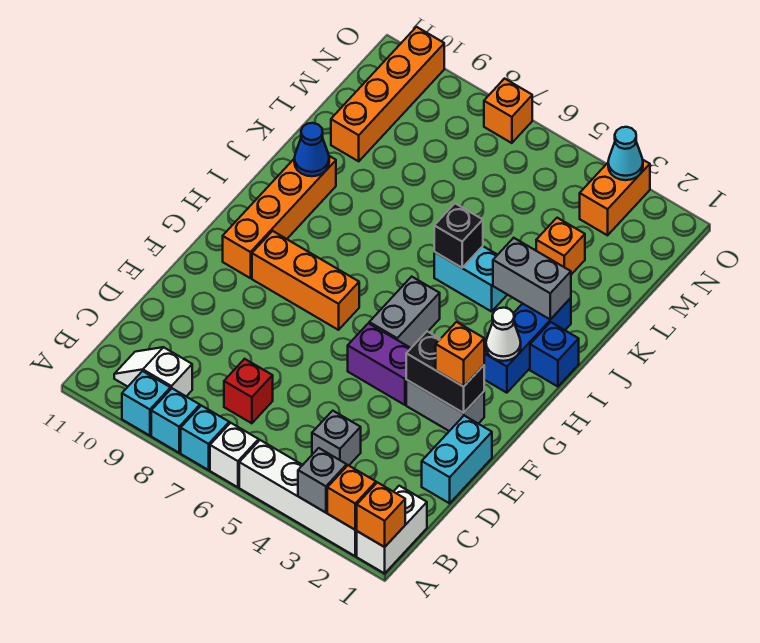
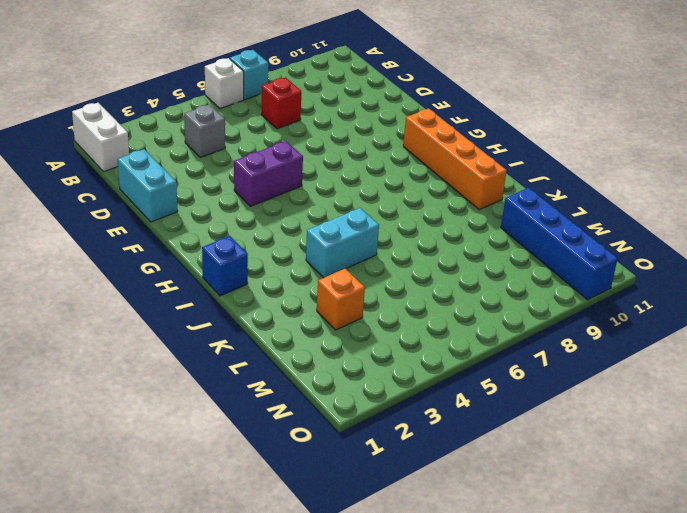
blue 1x4 brick [501,188,618,300] -> orange 1x4 brick [331,27,444,161]
none -> white 1x4 brick [239,440,357,556]
none -> cyan 1x1 brick [151,389,200,453]
none -> cyan 1x1 brick [122,371,171,436]
none -> white 1x2 slope [114,347,192,396]

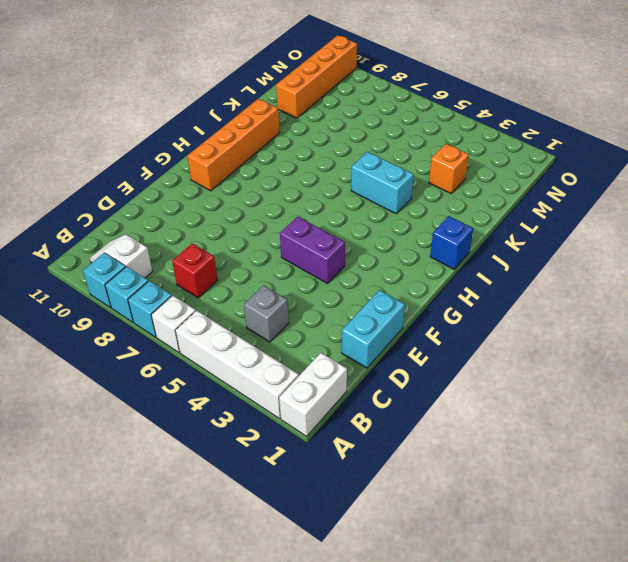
none -> grey 1x2 brick [406,380,484,431]
none -> grey 1x2 brick [369,277,440,348]
none -> orange 1x3 brick [252,231,359,330]
none -> blue 1x3 brick [484,298,571,393]

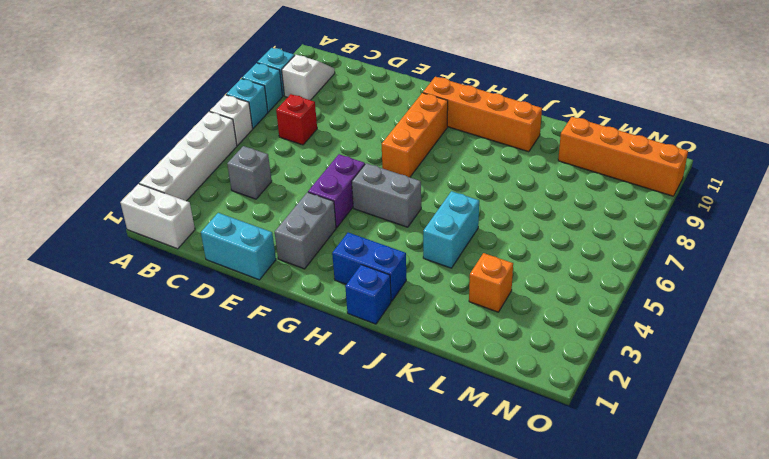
blue 1x2 brick [332,233,406,301] -> blue 1x3 brick [484,298,571,393]
none -> orange 1x2 brick [580,160,650,235]
none -> orange 1x1 brick [484,79,532,143]
none -> orange 1x1 brick [357,483,405,547]
none -> orange 1x1 brick [327,465,376,530]

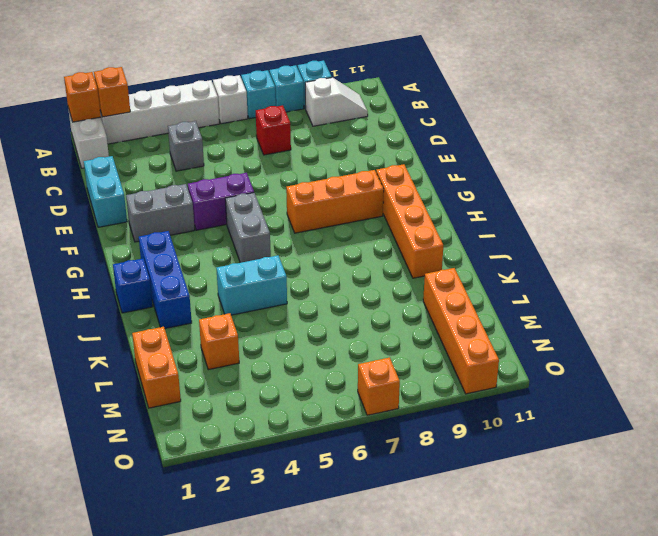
orange 1x2 brick [132,327,181,408] -> orange 1x2 brick moved to [580,160,650,235]
none -> grey 1x1 brick [298,448,347,513]
none -> black 1x2 brick [406,331,484,413]
none -> white 1x1 cone [486,308,521,361]
none -> grey 1x2 brick [493,238,571,320]

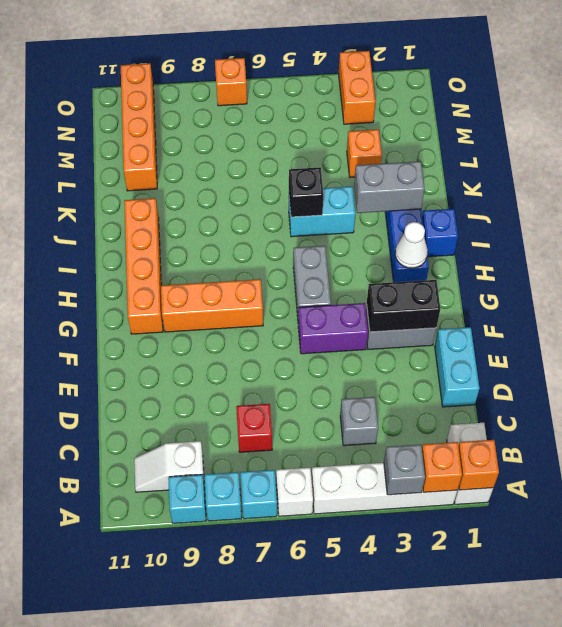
none -> blue 1x1 cone [294,123,329,176]
none -> cyan 1x1 cone [608,127,643,180]
none -> orange 1x1 brick [436,322,484,387]

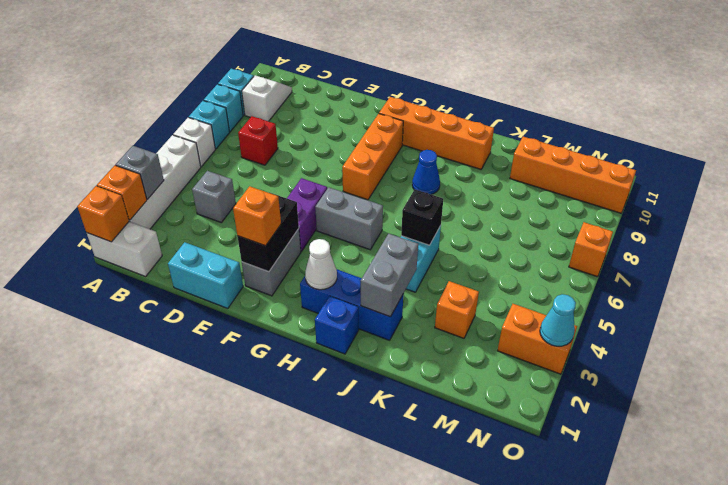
blue 1x1 cone [412,150,440,195] -> blue 1x1 cone moved to [294,123,329,176]

